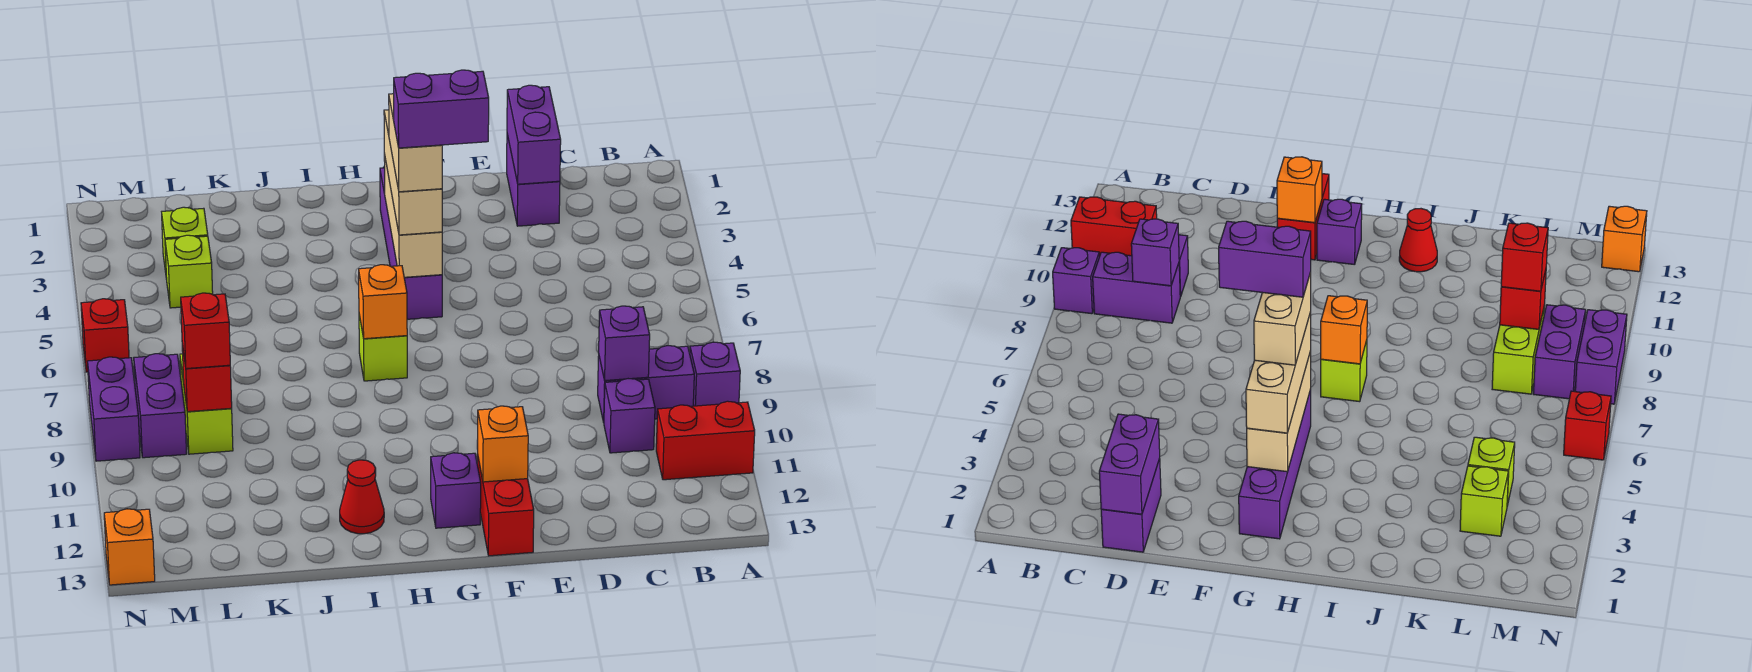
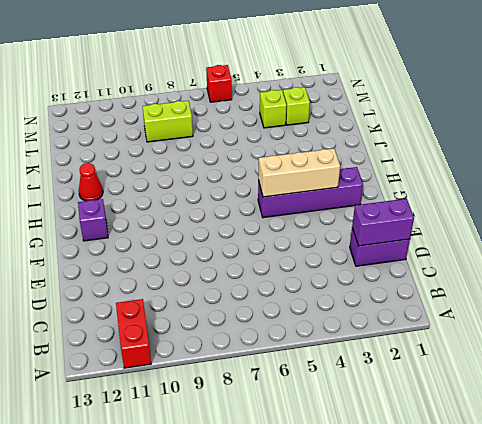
none -> purple 1x1 brick [690,342,740,406]
none -> purple 1x2 brick [598,346,694,422]
none -> purple 1x1 brick [604,379,655,453]

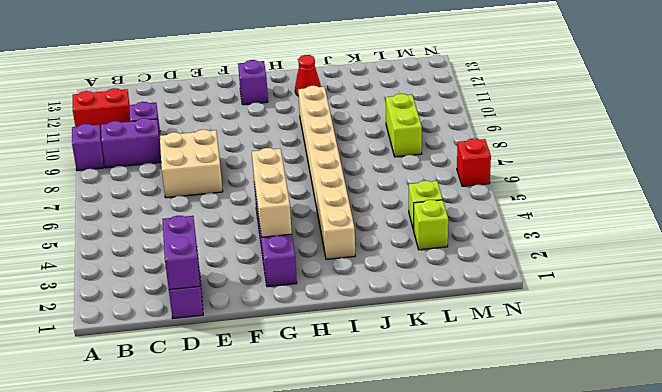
tan 2x2 brick [160,130,223,198] -> none
tan 1x8 brick [298,86,355,259] -> none
none -> red 1x2 brick [477,454,534,556]
none -> lime 1x1 brick [359,315,407,381]
none -> purple 1x2 brick [134,354,187,458]

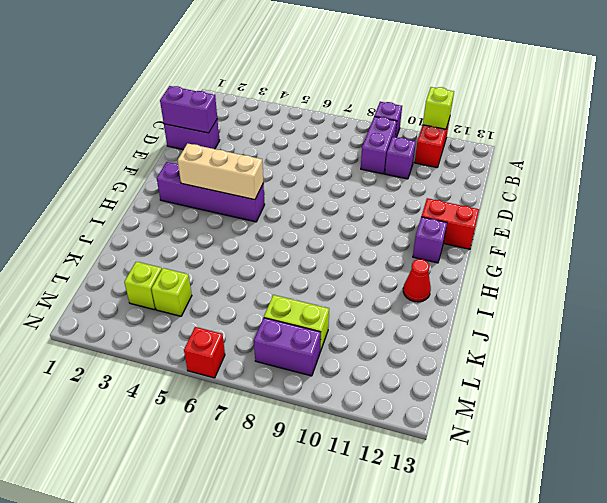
lime 1x1 brick [423,87,454,129] -> lime 1x1 brick moved to [359,315,407,381]
none -> purple 1x2 brick [88,357,140,461]
none -> orange 1x1 brick [104,509,155,585]
none -> purple 1x1 brick [599,306,650,381]

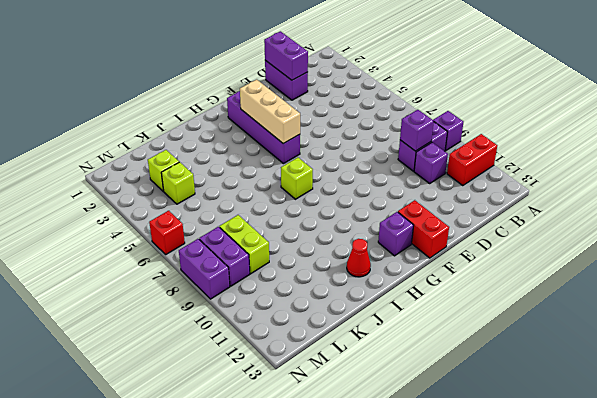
none -> orange 1x1 brick [104,509,155,585]
none -> orange 1x1 brick [478,406,528,482]
none -> orange 1x1 brick [359,265,407,339]

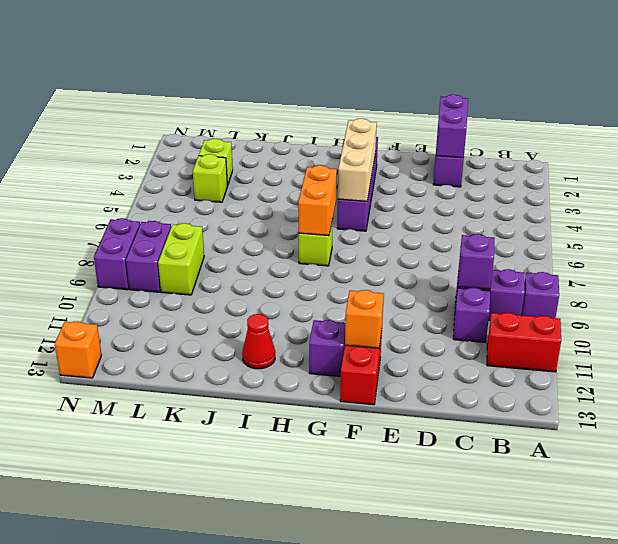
orange 1x2 brick [298,165,337,236] -> orange 1x1 brick [359,265,407,339]
none -> red 1x1 brick [81,299,129,372]
none -> red 1x1 brick [182,344,232,412]
none -> tan 1x3 brick [384,110,442,235]

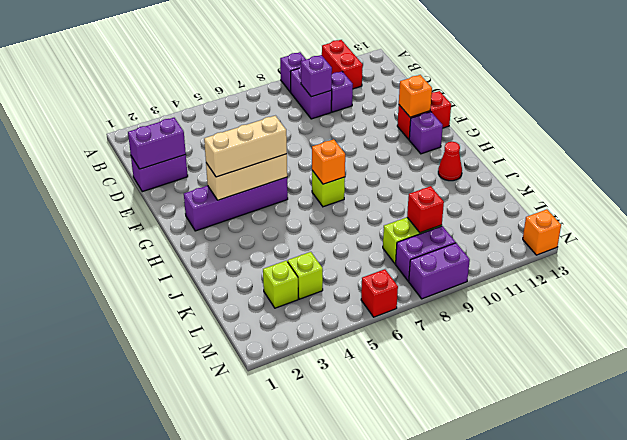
none -> red 1x1 brick [181,293,230,369]
none -> tan 1x2 brick [389,94,442,192]
none -> purple 1x2 brick [394,70,489,148]

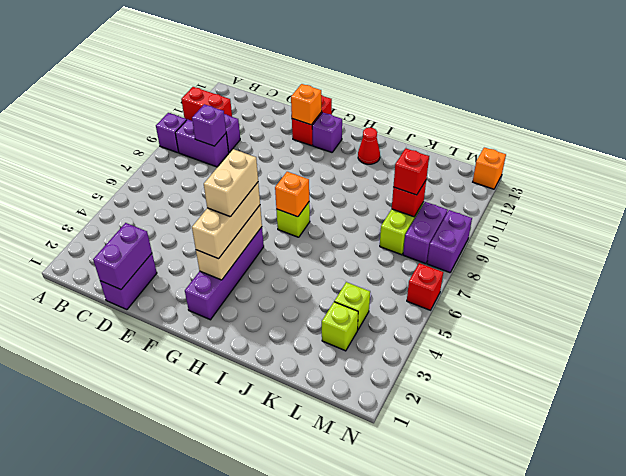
none -> purple 1x2 brick [394,70,489,148]

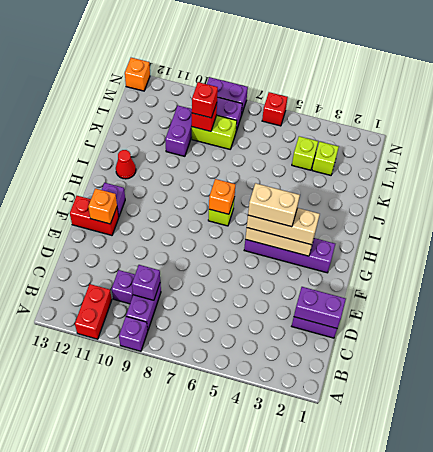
purple 1x2 brick [165,106,192,156] -> purple 1x2 brick moved to [394,70,489,148]

